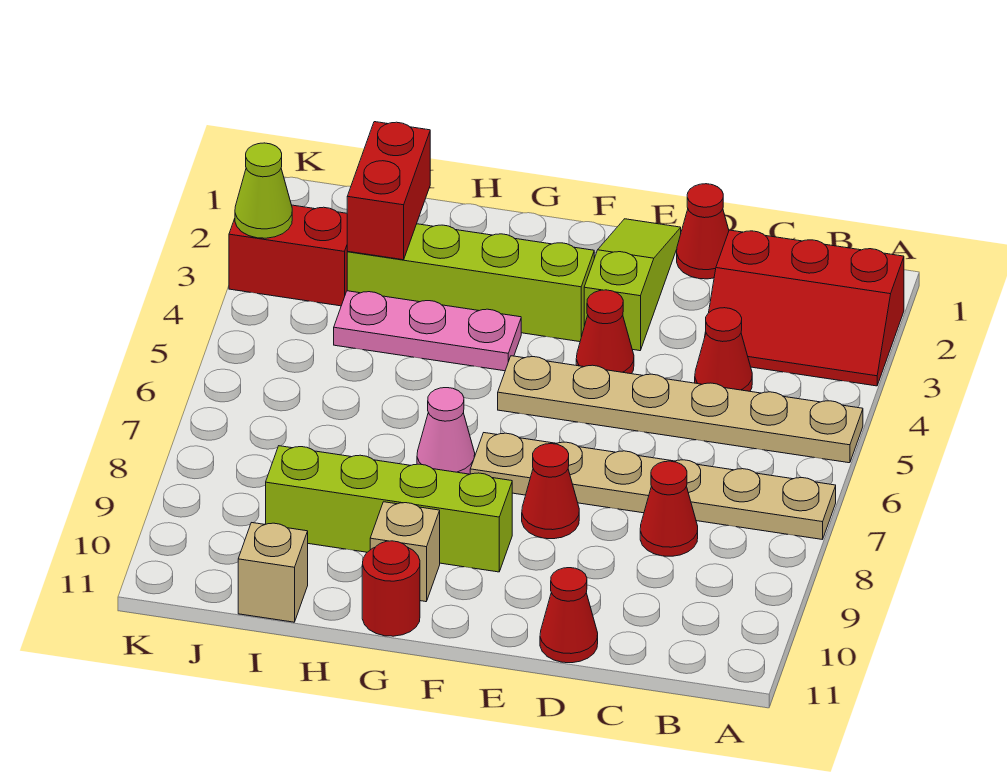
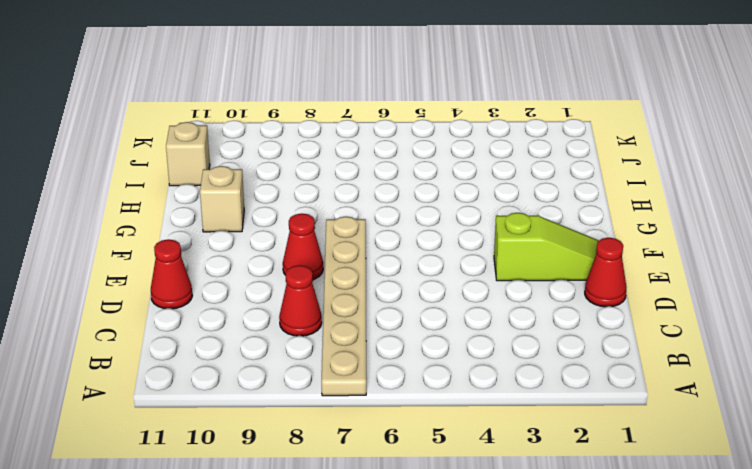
none -> red 2x3 slope [705,230,904,386]
none -> tan 1x6 plate [498,356,863,463]
none -> red 1x1 cone [695,308,752,391]

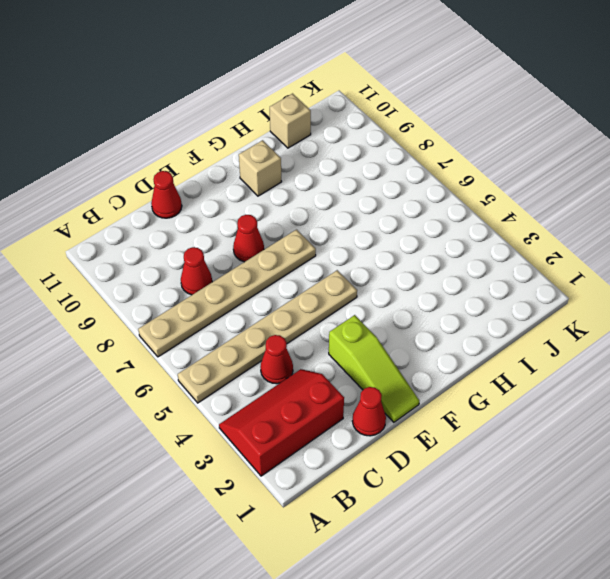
none -> red 1x1 cone [576,290,634,374]
none -> lime 1x4 brick [347,224,594,342]
none -> lime 1x4 brick [266,446,512,572]

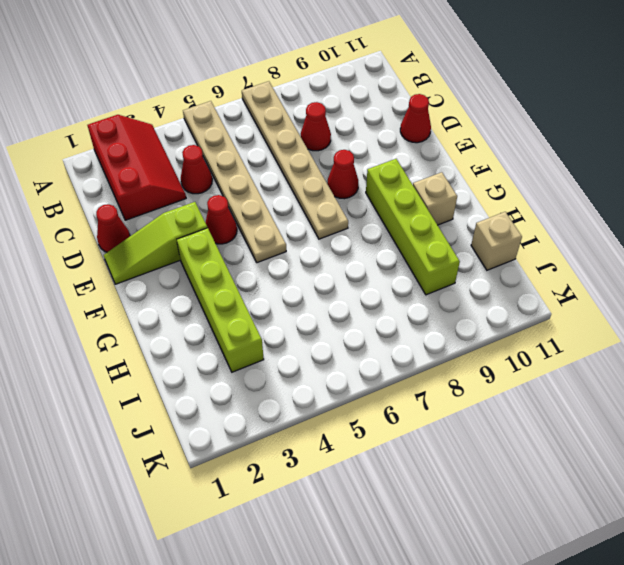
none -> pink 1x3 plate [334,291,521,371]
none -> pink 1x1 cone [417,388,475,474]
none -> red 1x1 round brick [362,541,420,636]

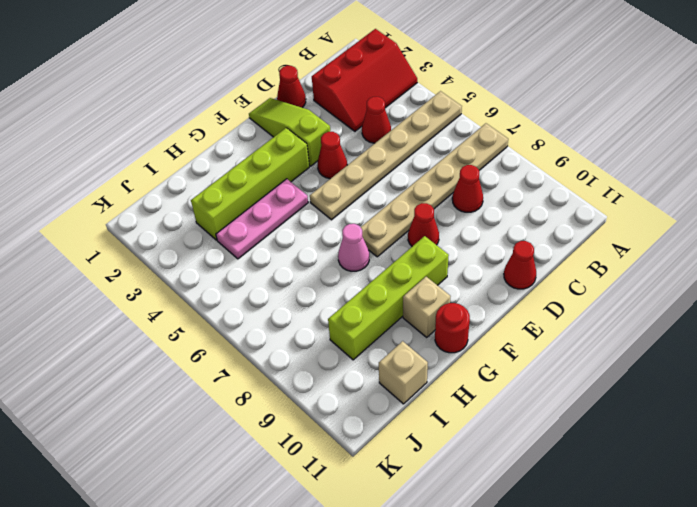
none -> red 1x2 brick [229,205,348,306]
none -> red 1x2 brick [347,122,430,260]
none -> lime 1x1 cone [235,143,292,238]

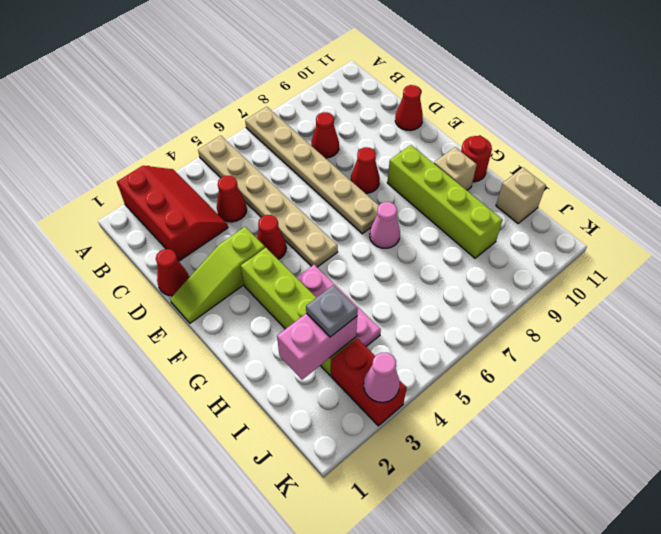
pink 1x2 brick [277,313,357,380] -> red 1x2 brick [347,122,430,260]
grey 1x1 plate [306,285,358,337] -> none
pink 1x1 cone [364,353,400,402] -> lime 1x1 cone [235,143,292,238]

